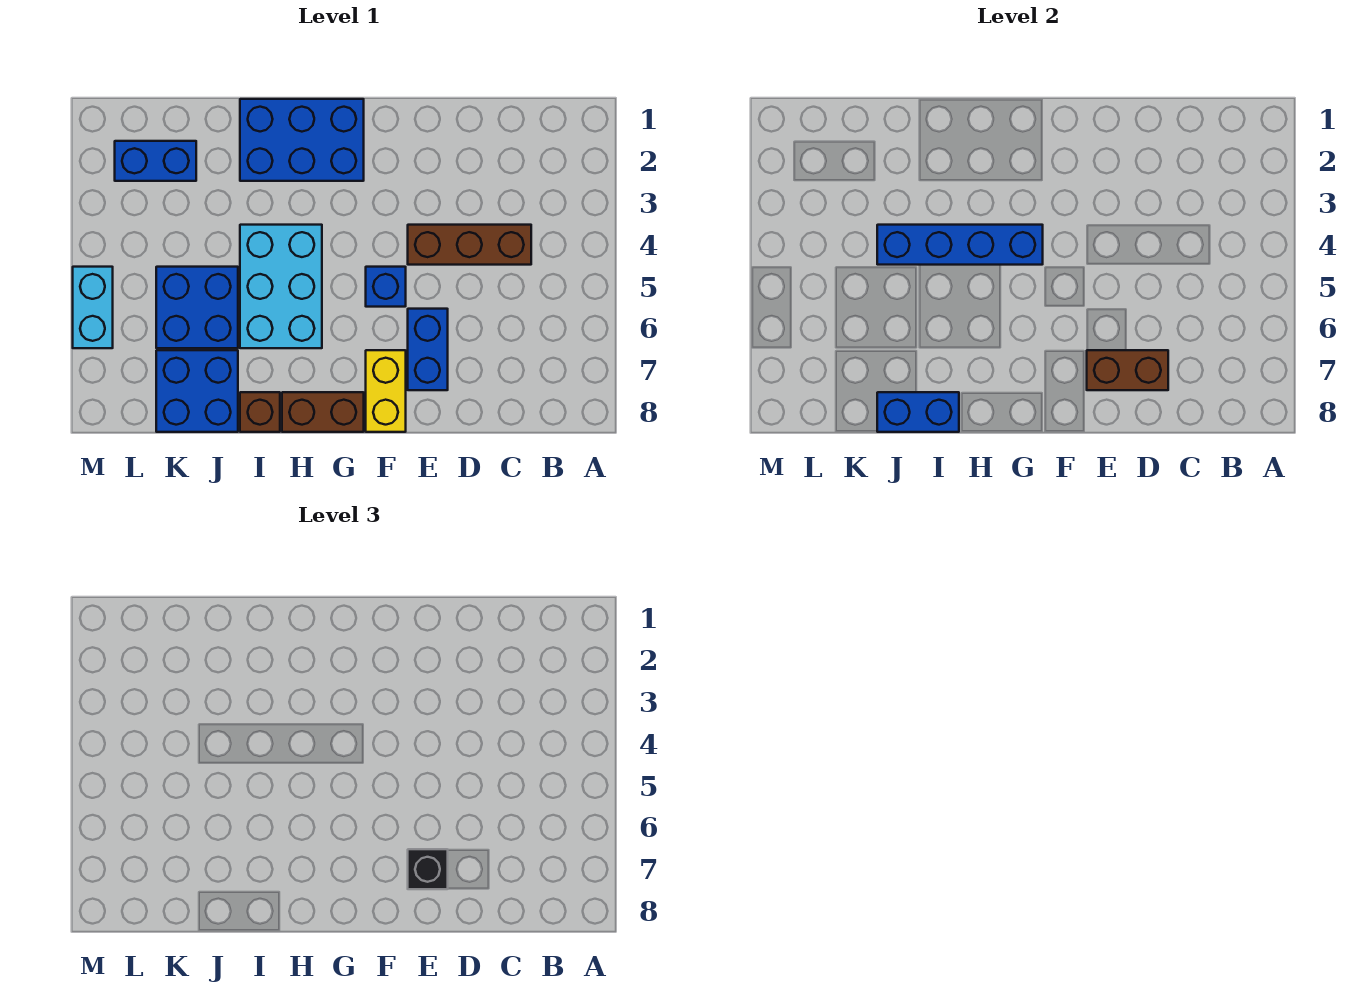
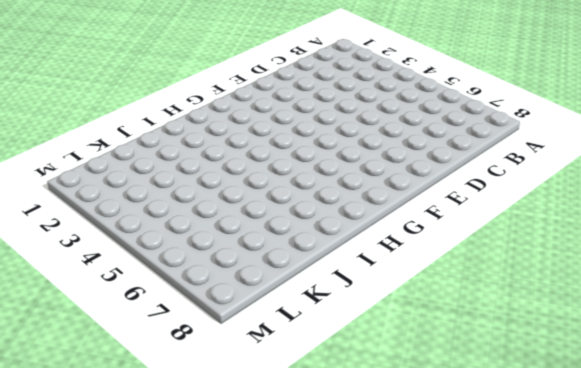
none -> brown 1x3 brick [408,225,531,265]
none -> blue 1x2 brick [408,309,448,390]
none -> blue 1x1 brick [366,267,406,307]

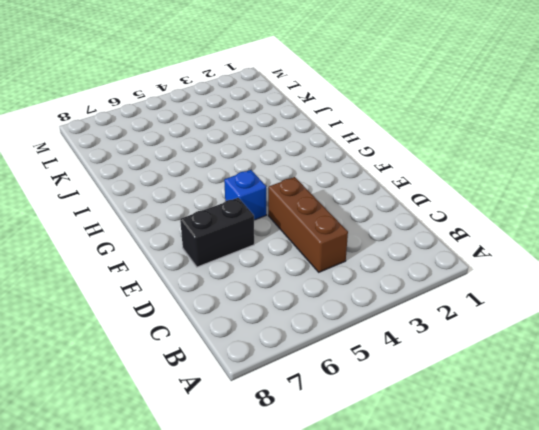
black 1x2 brick [180,198,254,267] -> blue 1x2 brick [408,309,448,390]
none -> yellow 1x2 brick [366,350,406,432]
none -> blue 2x3 brick [240,99,364,181]
none -> brown 1x2 brick [282,392,364,432]

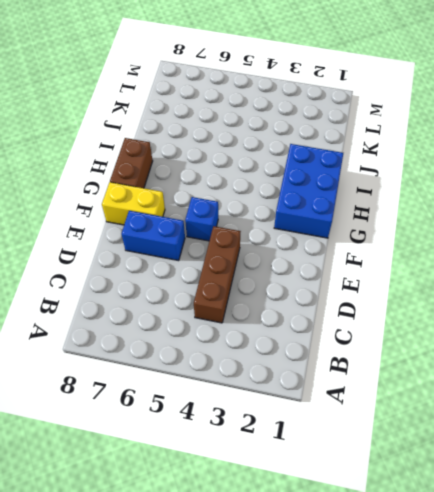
none -> cyan 2x3 brick [240,225,322,348]
none -> brown 1x1 brick [240,392,280,432]
none -> blue 2x2 brick [156,267,238,348]

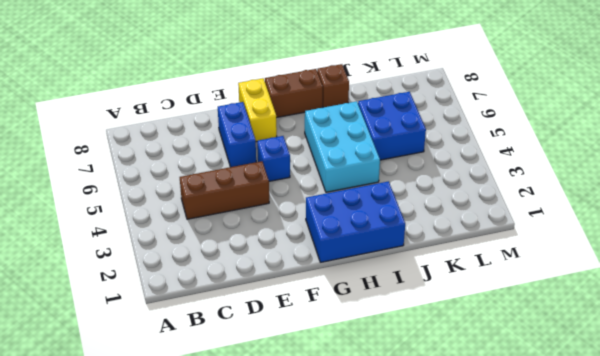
none -> blue 2x2 brick [156,350,238,432]
none -> blue 1x2 brick [115,141,196,181]
none -> cyan 1x2 brick [73,267,113,348]

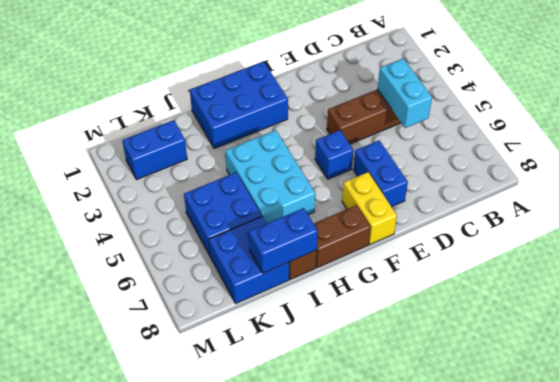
cyan 1x2 brick [377,58,432,128] -> cyan 1x2 brick moved to [73,267,113,348]
none -> brown 1x2 brick [1087,350,1168,390]
none -> blue 1x4 brick [877,225,1043,265]
none -> black 1x1 brick [408,849,448,889]

